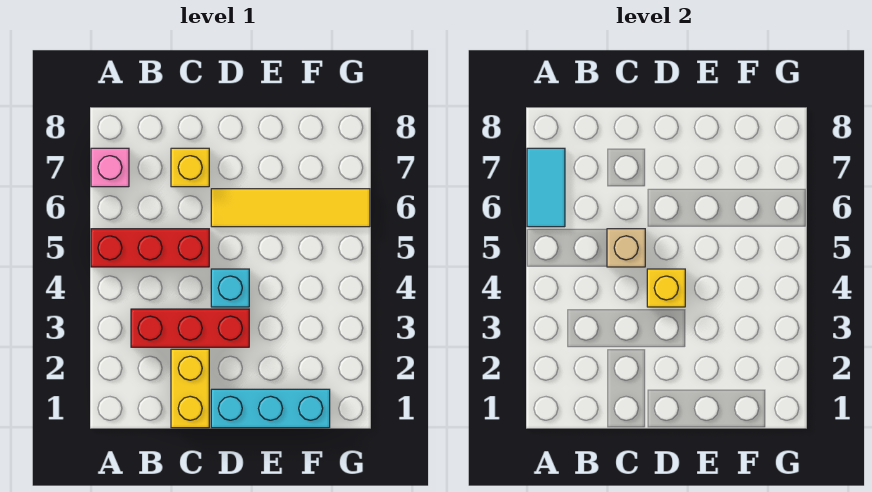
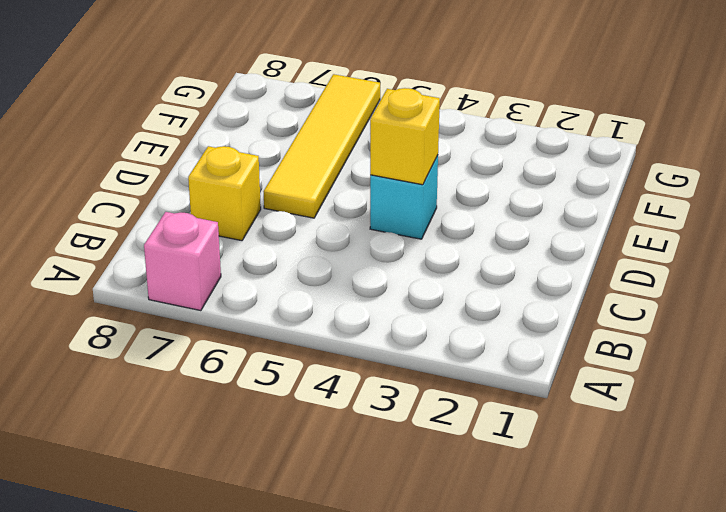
none -> red 1x3 brick [91,229,209,267]
none -> red 1x3 brick [131,309,249,347]

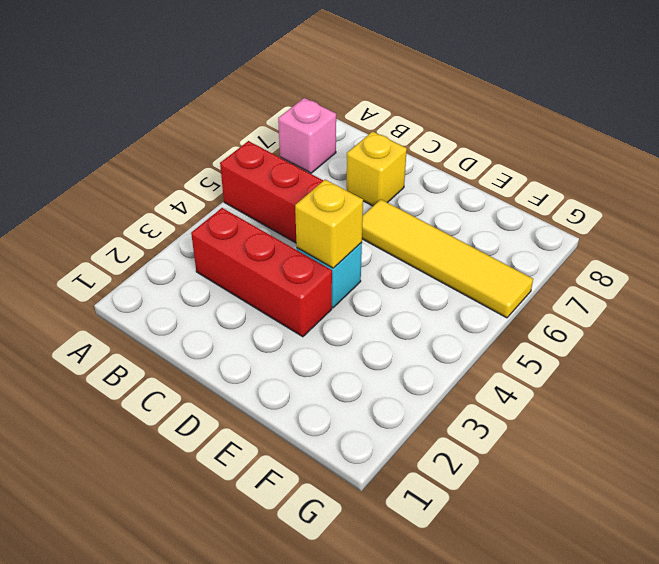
none -> yellow 1x2 brick [171,349,209,428]
none -> cyan 1x3 brick [211,389,330,428]

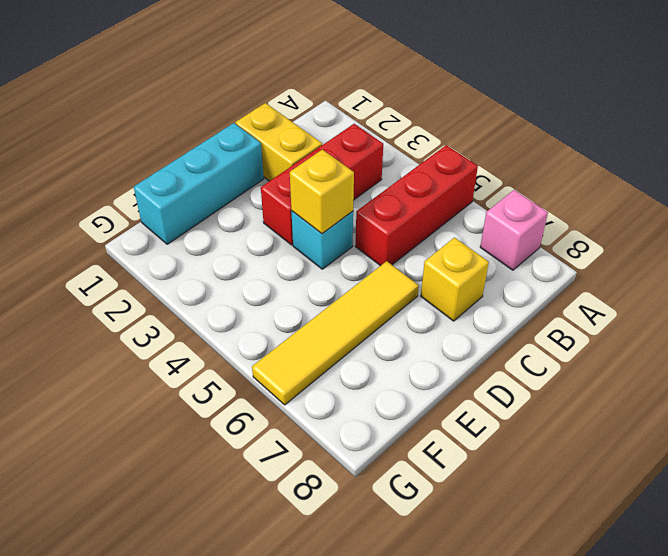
none -> cyan 1x2 tile [527,148,565,227]
none -> tan 1x1 brick [607,229,645,267]

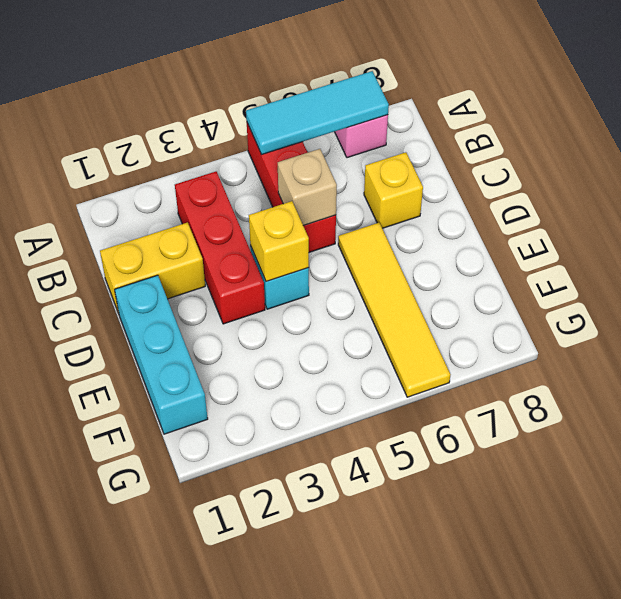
cyan 1x3 tile [246,71,389,155] -> cyan 1x2 tile [527,148,565,227]

